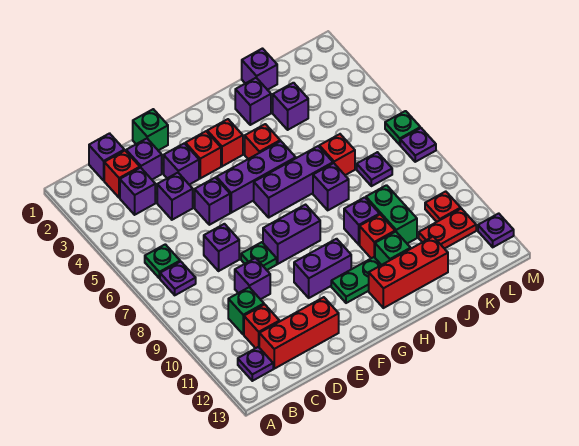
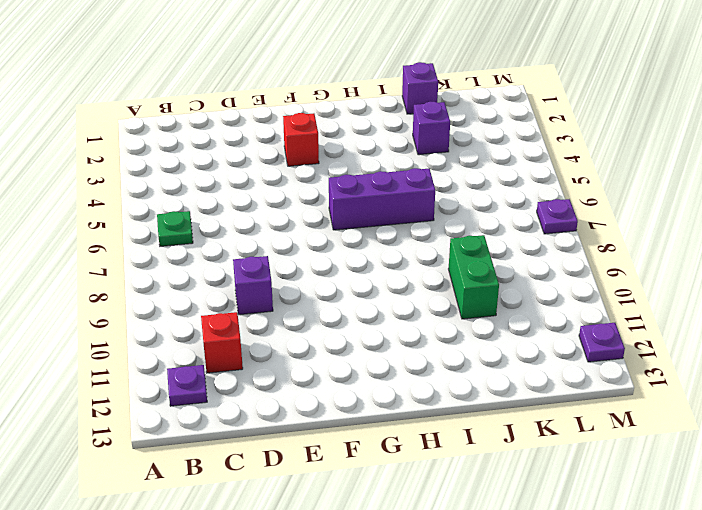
none -> purple 1x1 plate [160,262,196,295]
none -> purple 1x1 brick [89,133,124,180]
none -> red 1x1 brick [104,151,140,198]
none -> purple 1x1 brick [120,168,155,215]

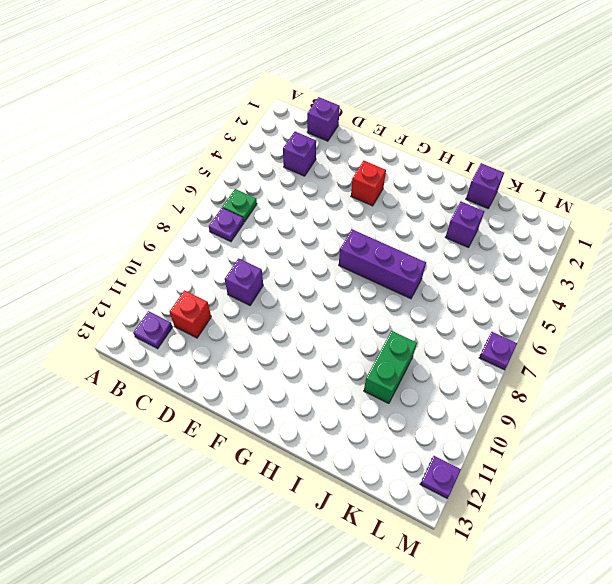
none -> red 1x1 brick [104,151,140,198]
none -> green 1x1 brick [228,287,264,334]
none -> red 1x3 brick [259,297,339,369]
none -> purple 1x1 brick [126,139,162,179]

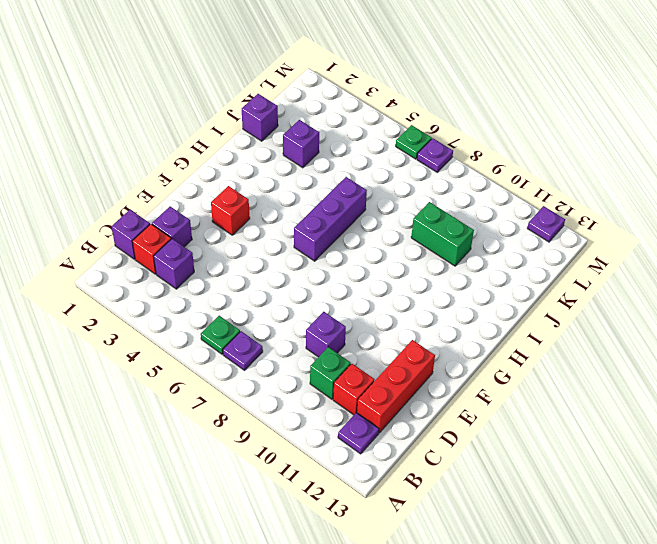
none -> purple 1x1 brick [157,173,193,220]
none -> purple 1x1 brick [204,224,239,271]
none -> green 1x1 brick [133,109,168,150]
none -> purple 1x1 brick [164,143,199,185]

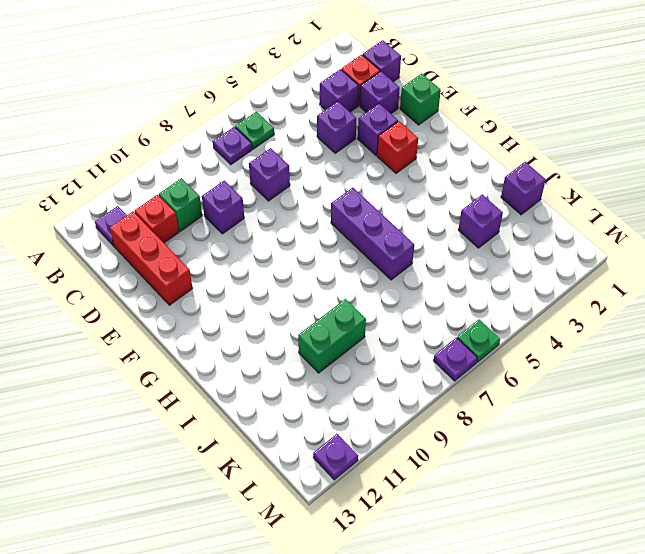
none -> purple 1x1 brick [195,178,230,225]
none -> green 1x1 plate [241,242,277,270]
none -> purple 1x3 brick [216,141,296,213]
none -> purple 1x2 brick [263,205,320,264]

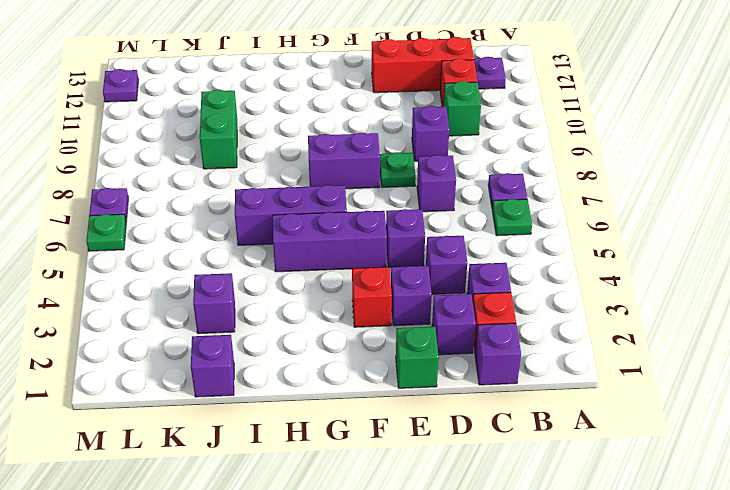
none -> purple 1x2 brick [294,239,351,298]
none -> red 1x1 brick [207,119,243,166]
none -> green 1x2 plate [331,257,381,303]
none -> red 1x1 brick [245,124,280,159]

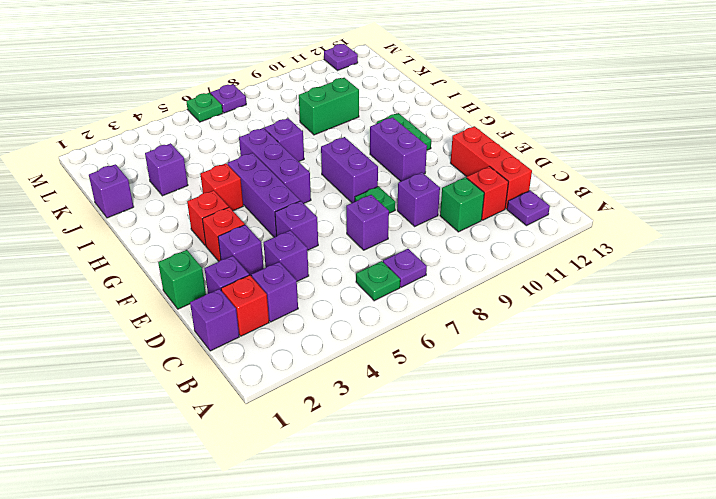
none -> red 1x3 brick [369,237,448,308]
none -> purple 1x1 brick [235,78,271,125]
none -> purple 1x1 brick [344,197,380,244]
none -> red 1x1 brick [360,214,395,258]

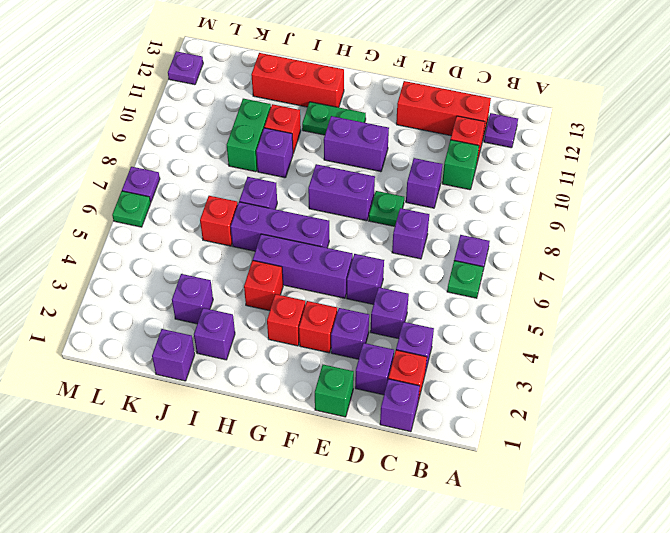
none -> green 1x1 brick [375,232,411,265]
none -> purple 1x1 plate [357,152,392,186]
none -> red 1x2 plate [419,209,476,249]
none -> red 1x1 plate [425,191,461,222]

